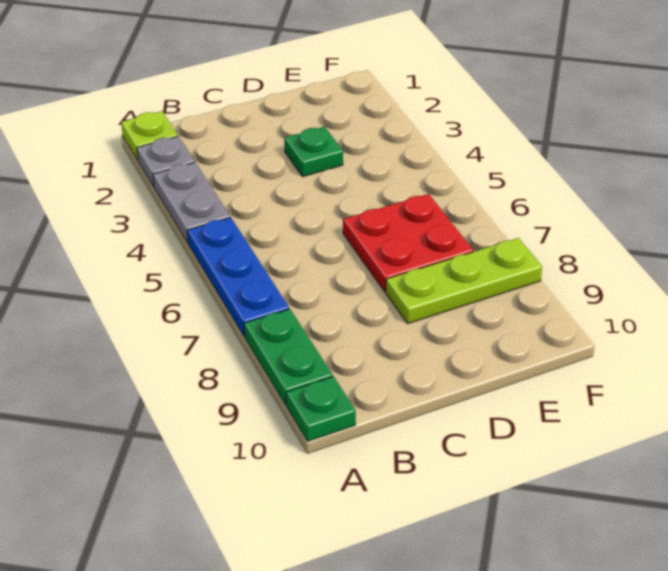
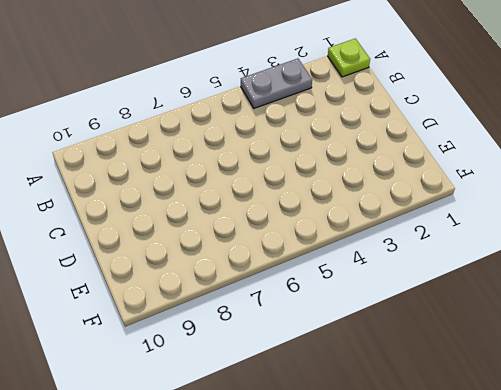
none -> grey 1x1 plate [137,136,195,187]
none -> blue 1x3 plate [187,217,289,336]

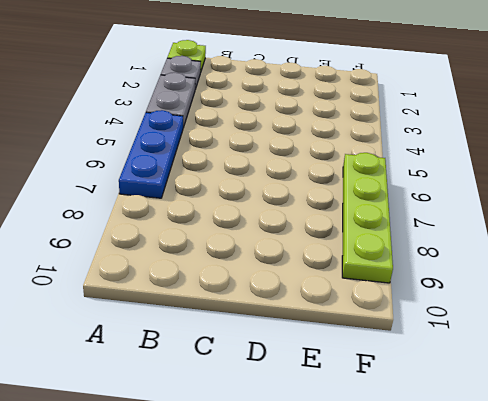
lime 1x4 plate [342,153,393,283] -> lime 1x3 plate [386,238,542,324]
none -> green 1x2 plate [244,309,333,405]
none -> green 1x1 plate [286,376,356,441]

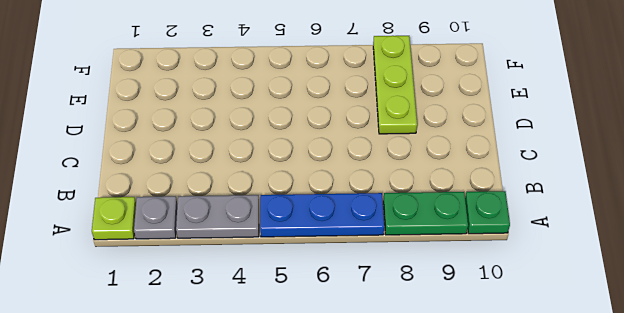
none -> green 1x1 plate [284,127,343,177]
none -> red 2x2 plate [343,194,473,292]

